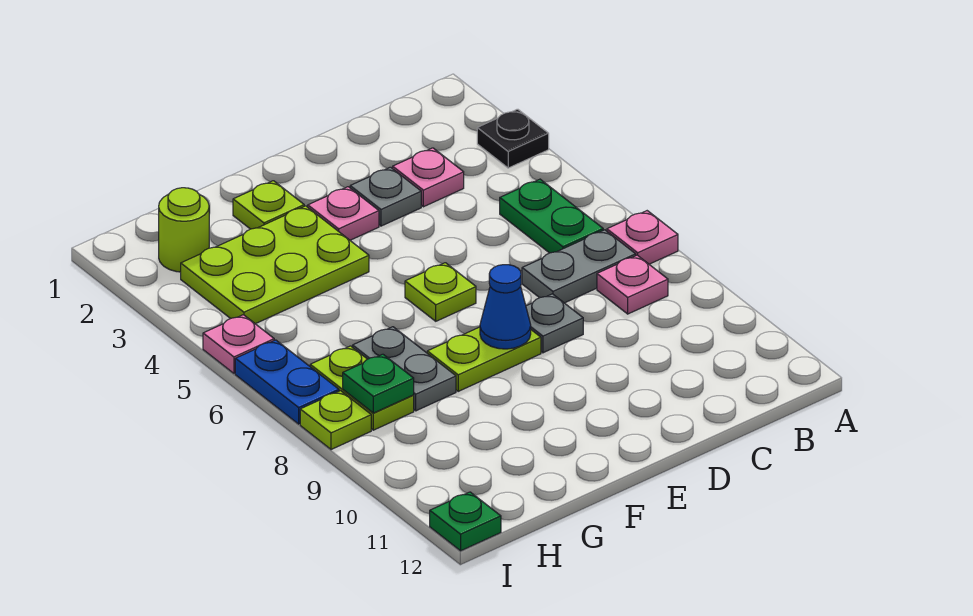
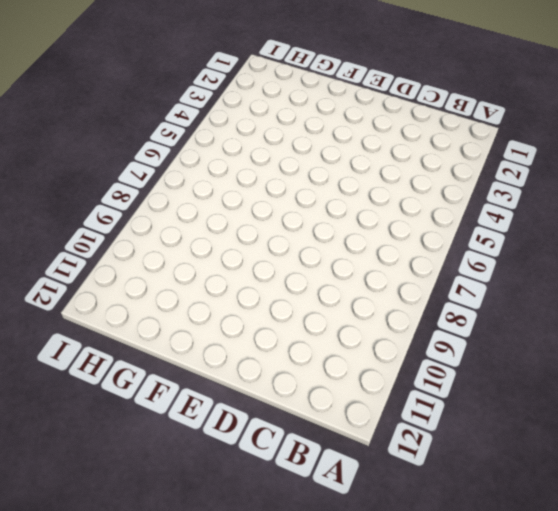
none -> black 1x1 plate [477,109,549,168]
none -> pink 1x1 plate [607,211,678,264]
none -> green 1x2 plate [500,179,603,253]

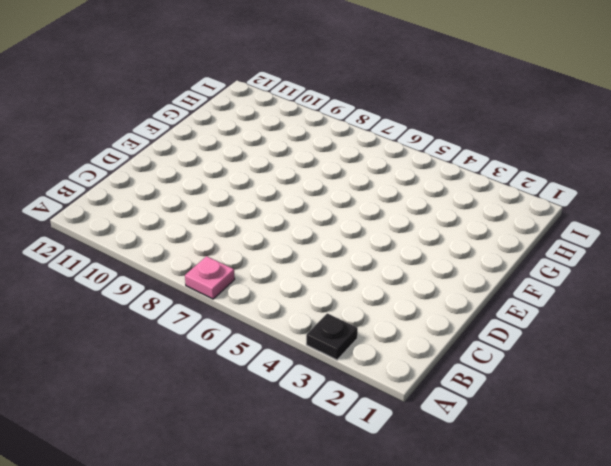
none -> green 1x2 plate [500,179,603,253]
none -> grey 1x2 plate [522,230,636,303]
none -> pink 1x1 plate [597,255,668,314]

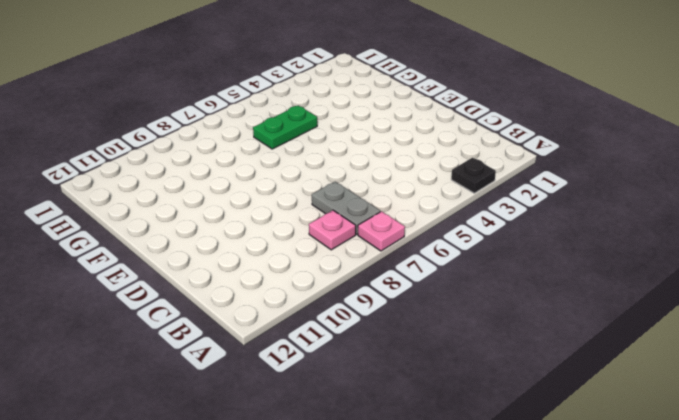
green 1x2 plate [253,105,317,149] -> green 1x2 plate moved to [500,179,603,253]
none -> pink 1x1 plate [393,148,464,207]
none -> grey 1x1 plate [350,167,421,226]
none -> grey 1x1 plate [526,294,583,353]

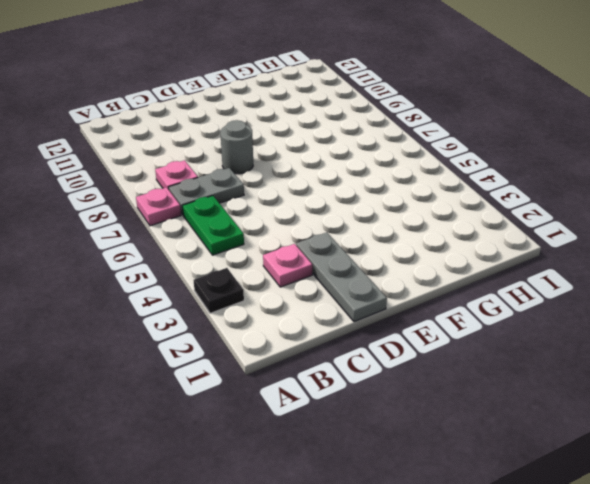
grey 1x3 plate [296,232,387,322] -> grey 1x1 plate [350,167,421,226]
grey 1x1 round brick [220,120,253,174] -> grey 1x1 plate [526,294,583,353]
none -> pink 1x1 plate [308,187,379,240]
none -> lime 1x1 plate [405,263,476,321]
none -> lime 1x2 plate [427,327,541,391]

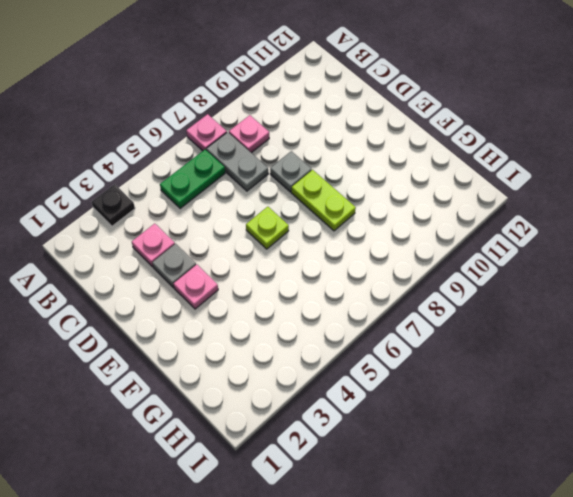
none -> lime 1x1 plate [233,181,304,229]
none -> lime 2x3 plate [181,206,369,324]
none -> grey 1x2 plate [353,327,456,411]

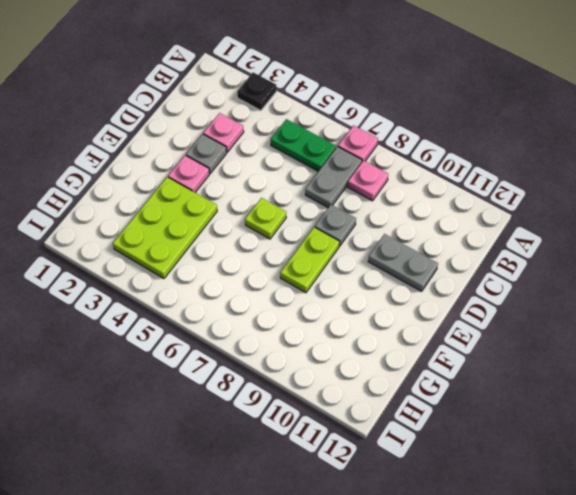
grey 1x2 plate [368,234,438,291] -> grey 1x2 plate moved to [353,327,456,411]
none -> lime 1x1 plate [233,181,304,229]
none -> lime 1x1 round brick [159,188,209,272]
none -> lime 1x2 plate [310,346,414,430]

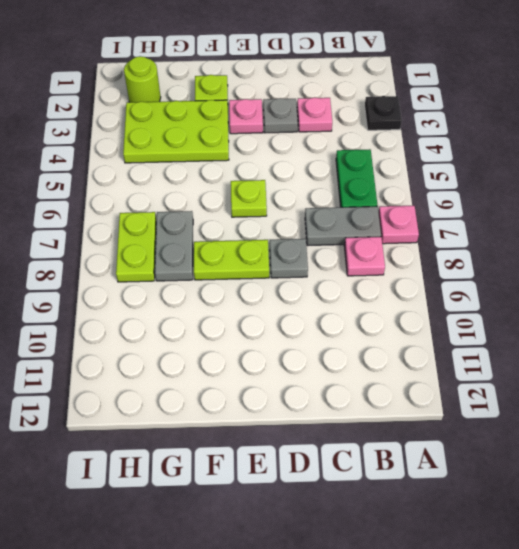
none -> pink 1x1 plate [203,315,274,373]
none -> blue 1x2 plate [235,340,339,424]
none -> lime 1x1 plate [300,391,371,450]

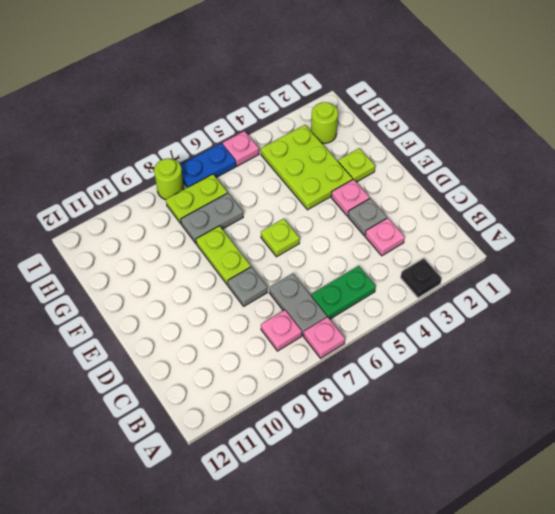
lime 1x1 round brick [154,158,184,200] -> lime 1x1 plate [300,391,371,450]
none -> green 1x1 plate [430,492,501,551]
none -> blue 1x1 cone [480,265,531,349]
none -> green 1x1 plate [343,354,414,413]

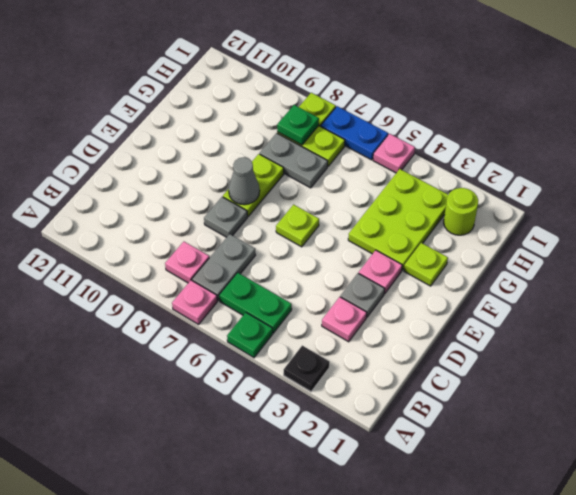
green 1x1 plate [227,313,273,358] -> green 1x1 plate moved to [430,492,501,551]
grey 1x1 cone [229,157,260,205] -> blue 1x1 cone [480,265,531,349]

